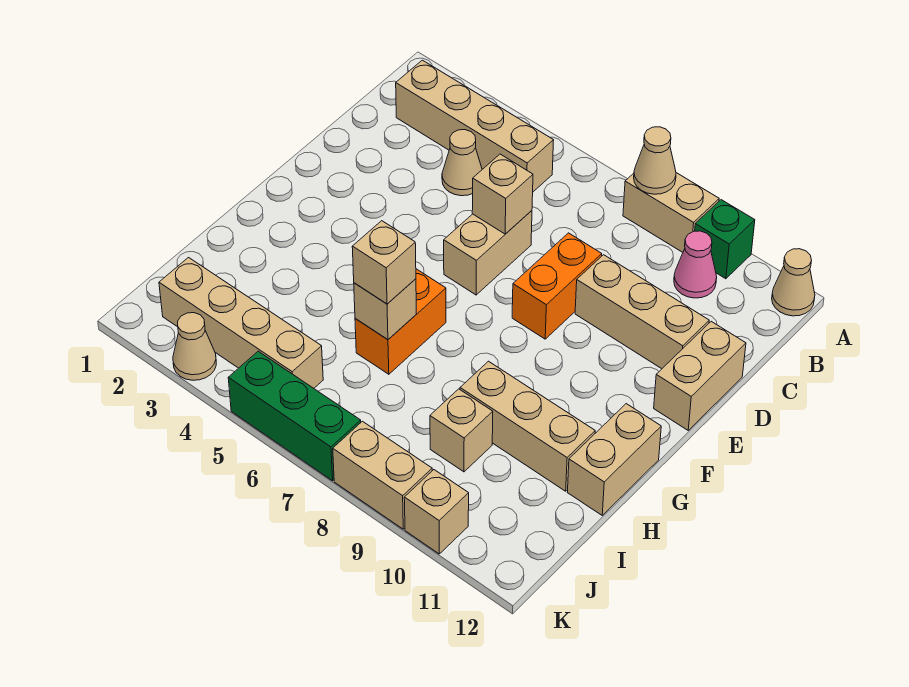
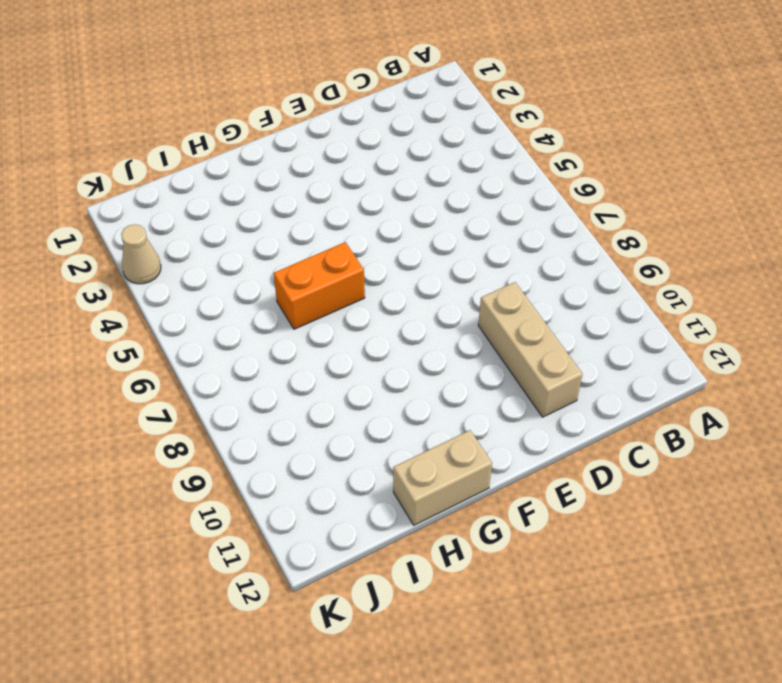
none -> tan 1x2 brick [623,173,719,252]
none -> green 1x1 brick [695,200,755,279]
none -> tan 1x1 cone [772,249,815,316]

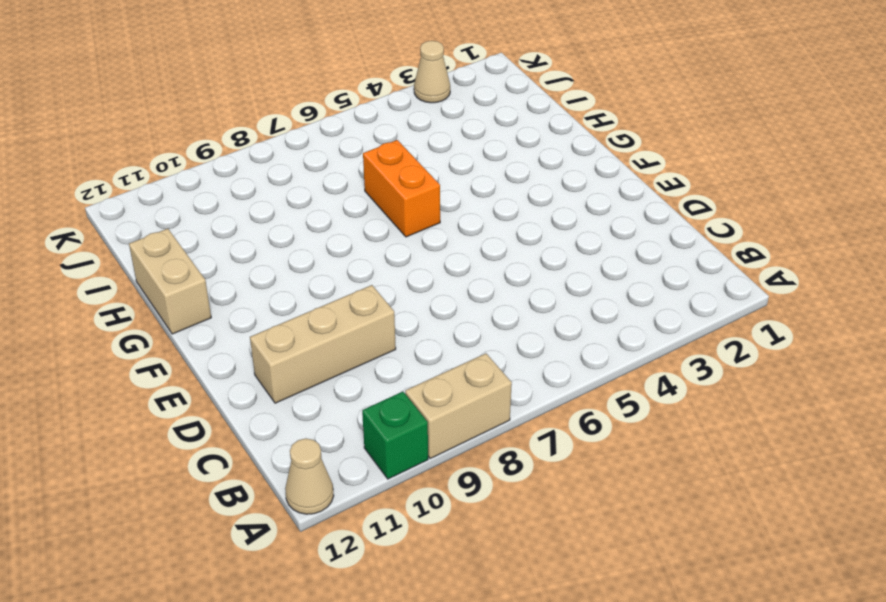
none -> tan 1x4 brick [396,60,554,192]
none -> pink 1x1 cone [674,231,717,298]
none -> tan 1x1 cone [442,130,482,196]

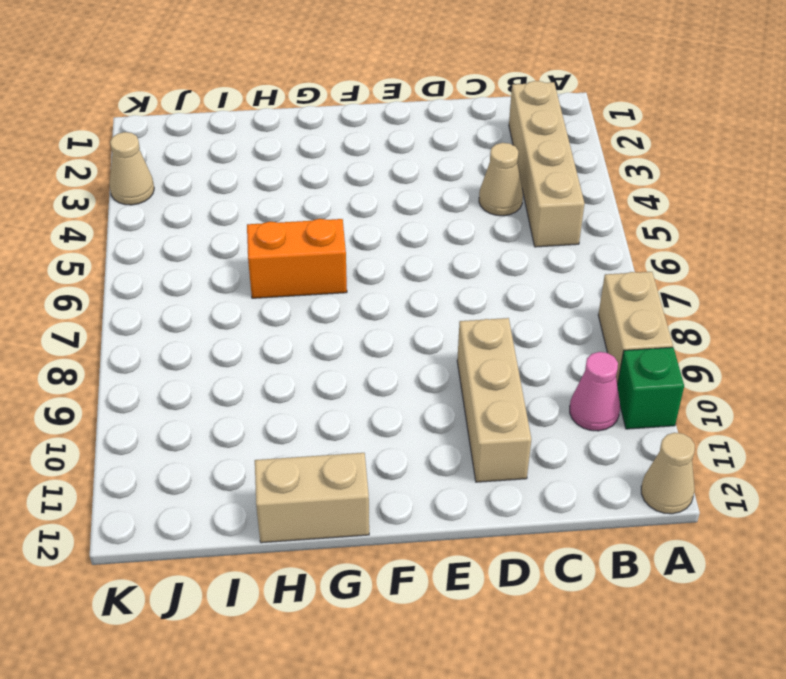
none -> tan 1x2 brick [444,211,532,295]
none -> orange 1x2 brick [512,233,602,339]
none -> tan 1x2 brick [654,321,746,430]

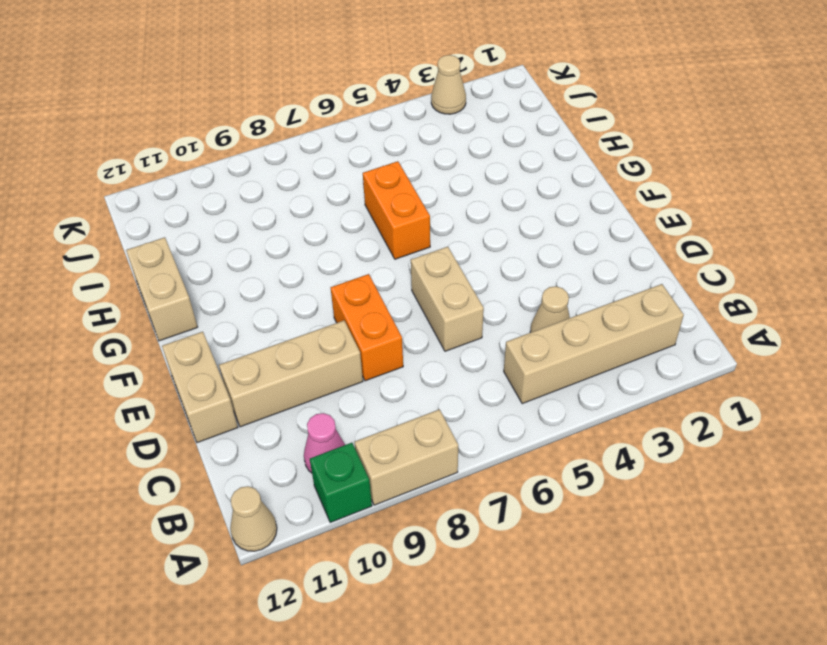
none -> tan 1x3 brick [460,361,595,491]
none -> tan 1x1 brick [430,389,493,472]
none -> tan 1x4 brick [159,258,323,388]

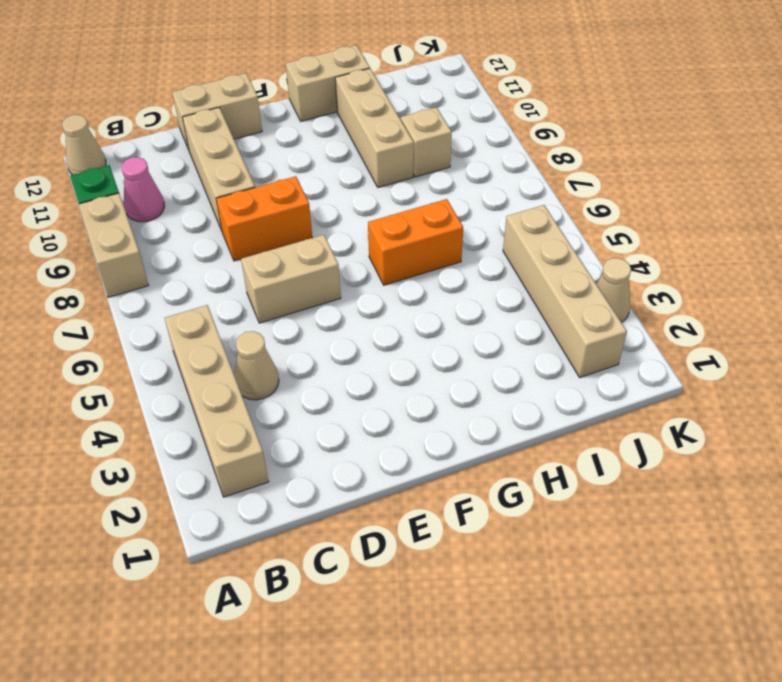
none -> green 1x3 brick [228,351,361,481]
none -> tan 1x2 brick [333,421,432,529]
none -> tan 1x1 brick [404,470,469,554]

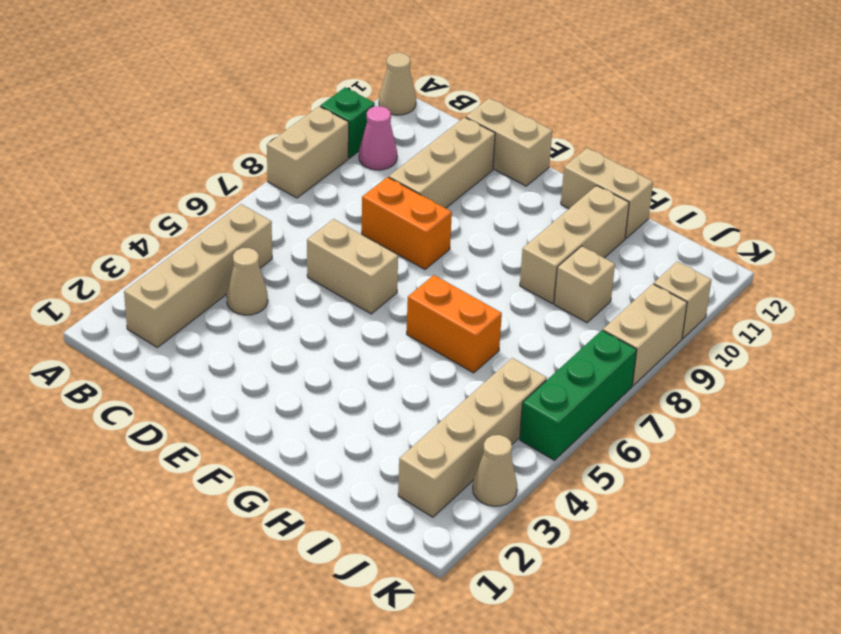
none -> tan 1x1 cone [634,127,676,194]
none -> tan 1x1 brick [472,154,533,234]
none -> tan 1x1 brick [354,279,416,340]

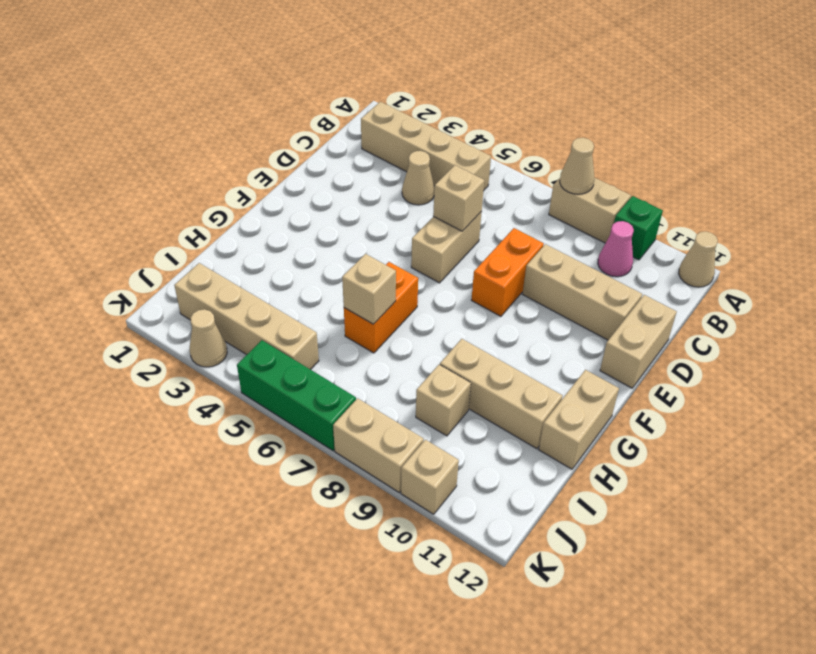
none -> tan 1x1 brick [352,221,416,304]

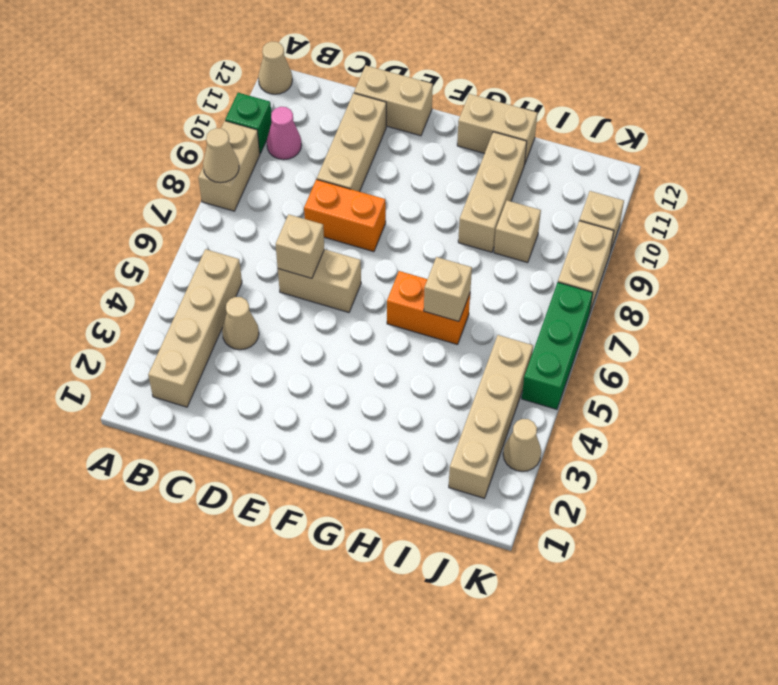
none -> tan 1x1 brick [352,221,416,304]

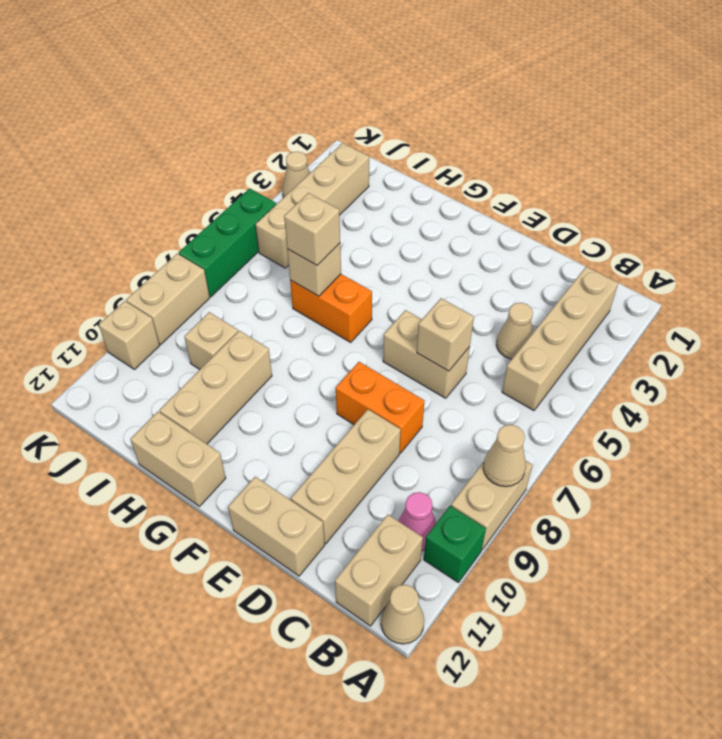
tan 1x2 brick [335,514,423,626] -> none

